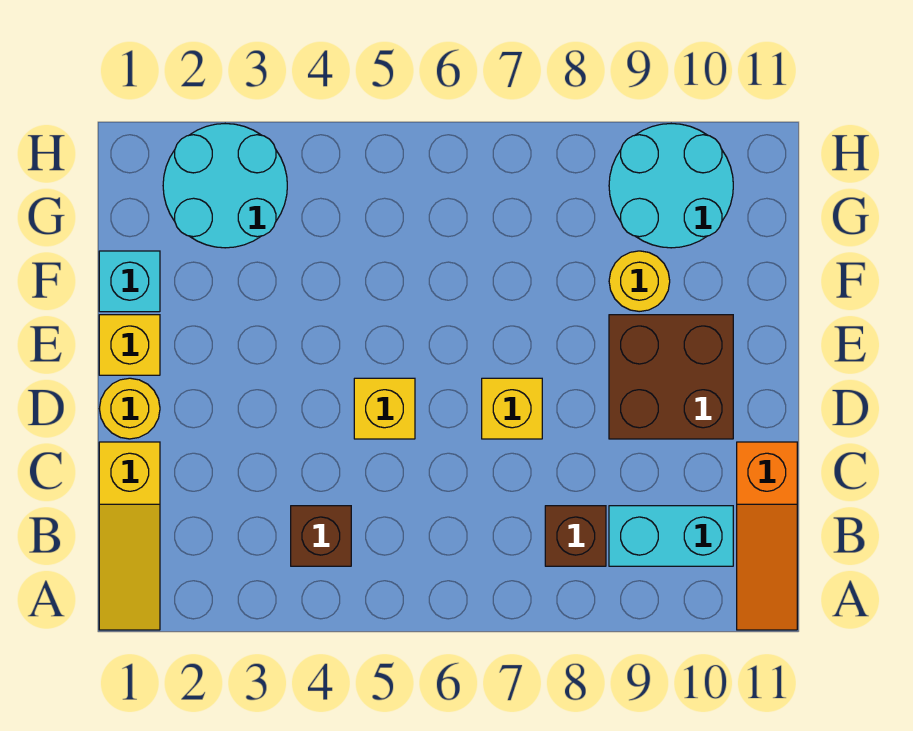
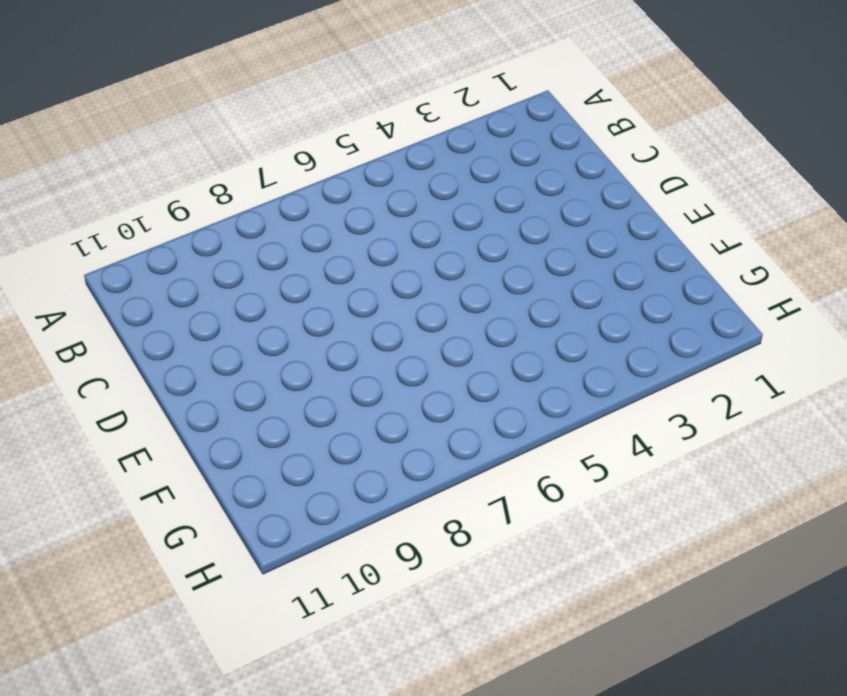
none -> yellow 1x3 slope [99,442,160,630]
none -> orange 1x3 slope [737,442,797,630]
none -> brown 1x1 brick [291,506,351,566]

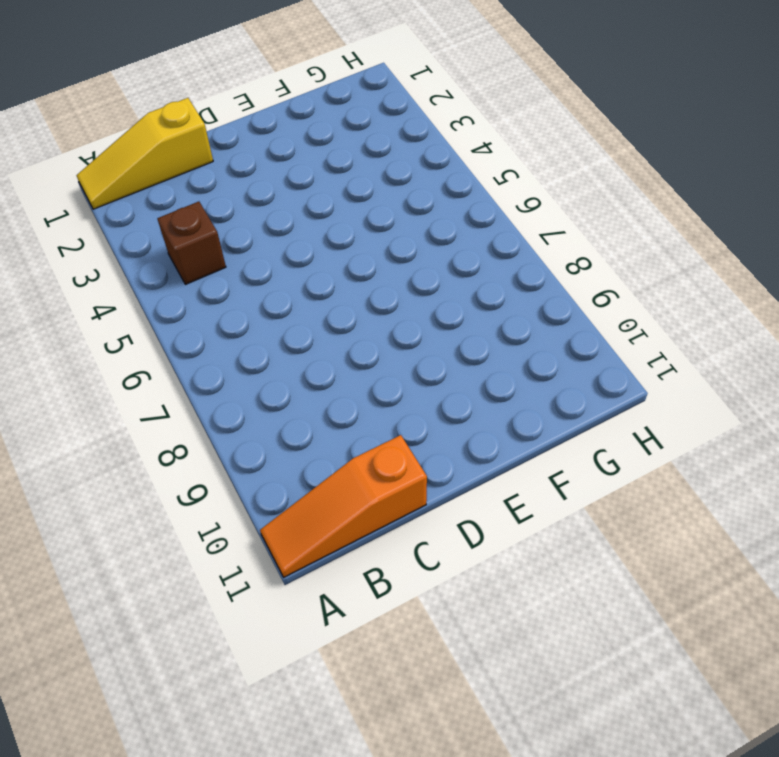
none -> brown 1x1 brick [545,506,606,566]
none -> cyan 1x2 brick [609,506,733,566]
none -> yellow 1x1 round brick [99,378,160,439]

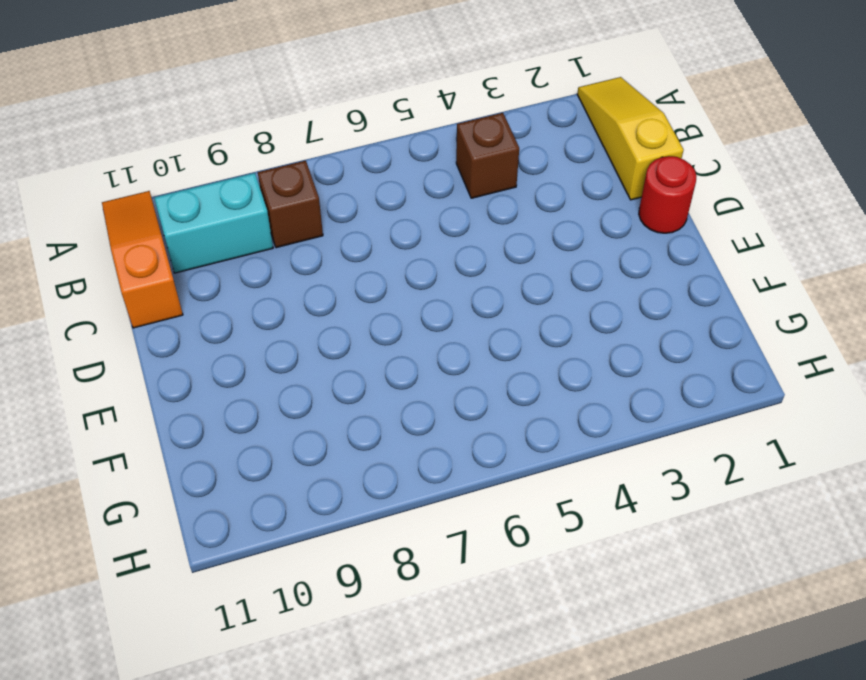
red 1x1 round brick [639,156,696,233] -> yellow 1x1 round brick [99,378,160,439]
none -> yellow 1x1 brick [354,378,415,439]
none -> yellow 1x1 brick [482,378,542,439]
none -> brown 2x2 brick [609,315,733,439]

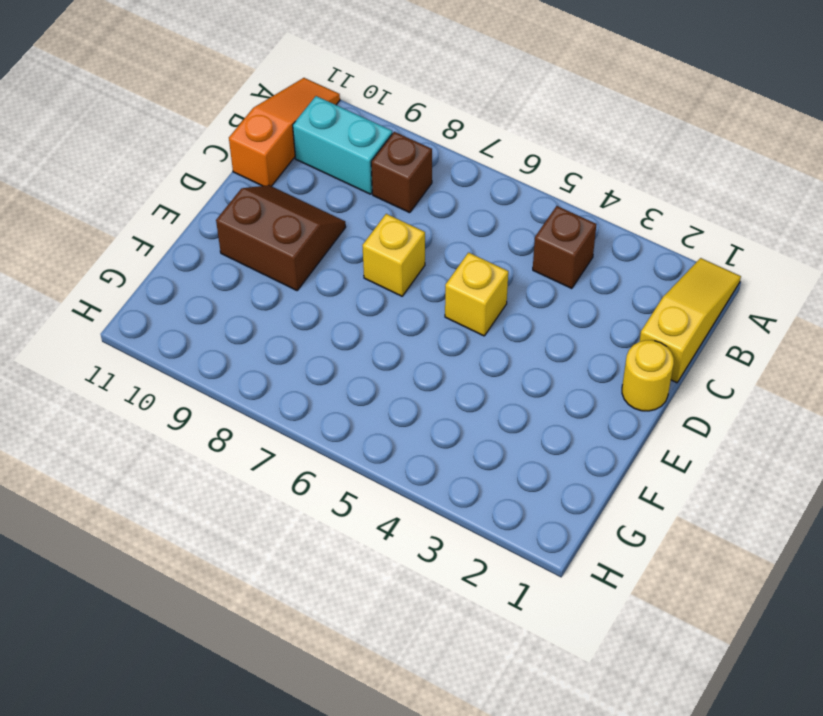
brown 2x2 slope [216,185,346,290] -> brown 2x2 brick [609,315,733,439]
none -> yellow 1x1 brick [99,315,160,375]
none -> cyan 1x1 brick [99,251,160,312]
none -> yellow 1x1 round brick [609,251,670,312]

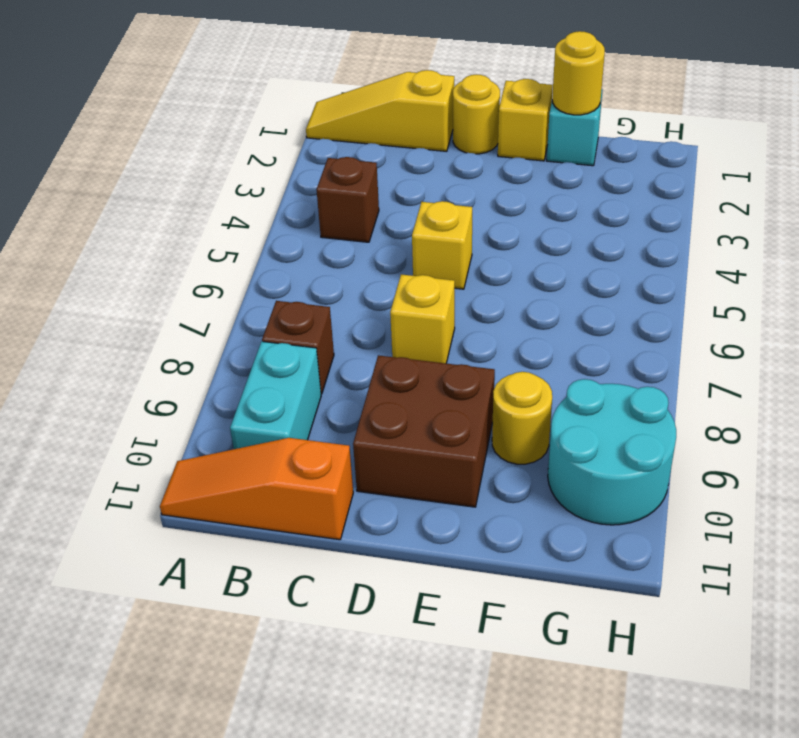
yellow 1x1 round brick [552,31,605,115] -> none
none -> cyan 2x2 round brick [163,124,287,248]

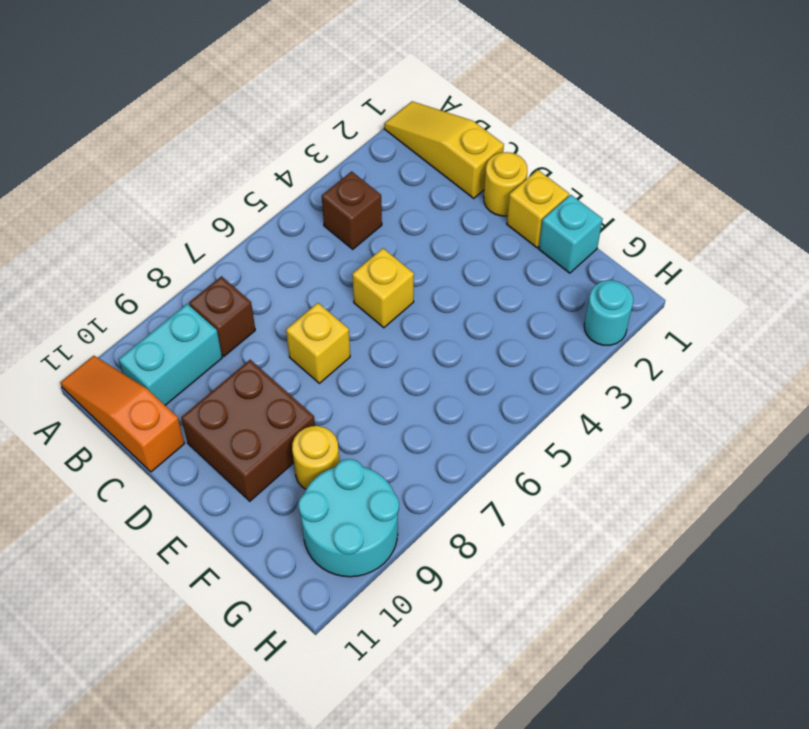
cyan 1x1 round brick [584,280,633,345] -> cyan 2x2 round brick [163,124,287,248]

